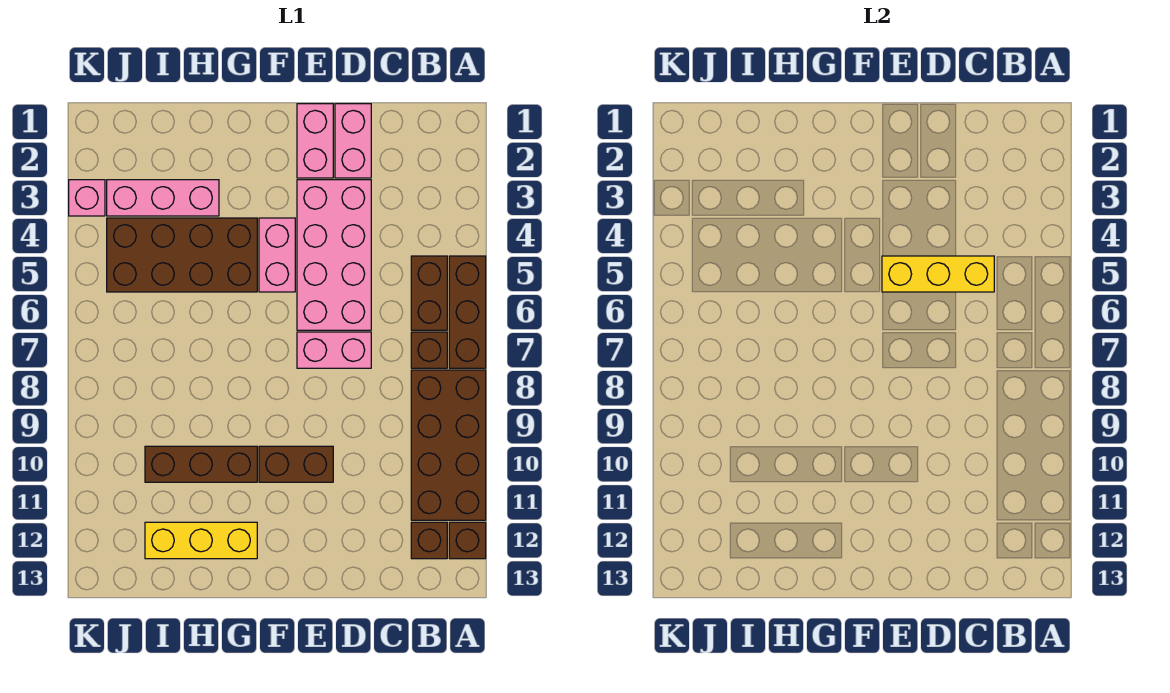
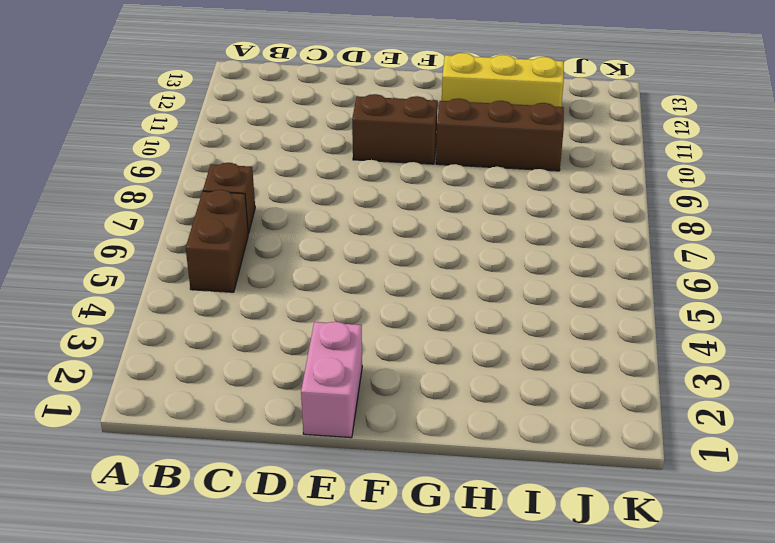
none -> brown 1x3 brick [449,256,486,368]
none -> brown 2x4 brick [411,370,486,520]
none -> brown 1x1 brick [449,522,486,559]

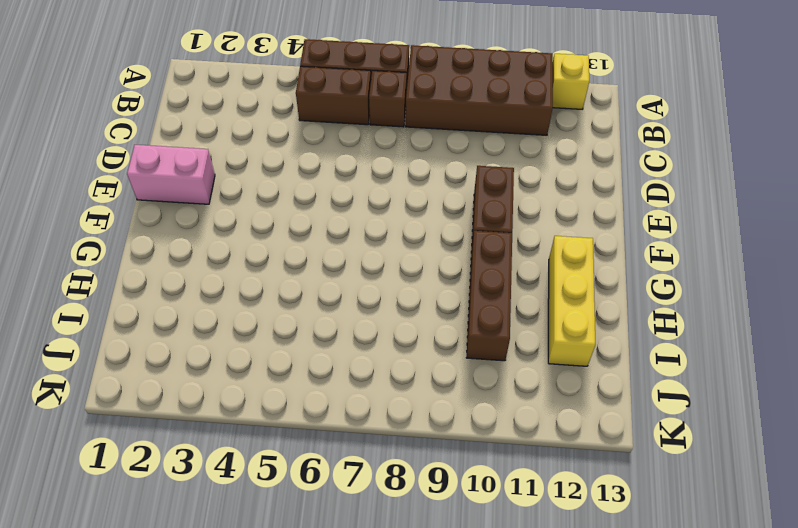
yellow 1x1 brick [553,54,589,109] -> brown 1x1 brick [449,522,486,559]
none -> brown 1x1 brick [411,522,447,559]
none -> pink 1x2 brick [335,104,371,178]
none -> pink 2x4 brick [297,180,371,330]

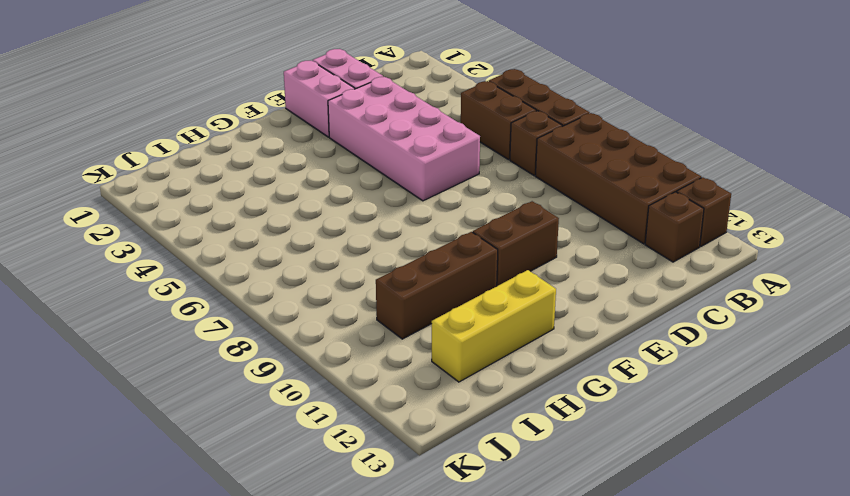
none -> pink 1x2 brick [297,332,371,368]
none -> pink 1x2 brick [259,218,295,292]
none -> brown 2x4 brick [107,218,257,292]

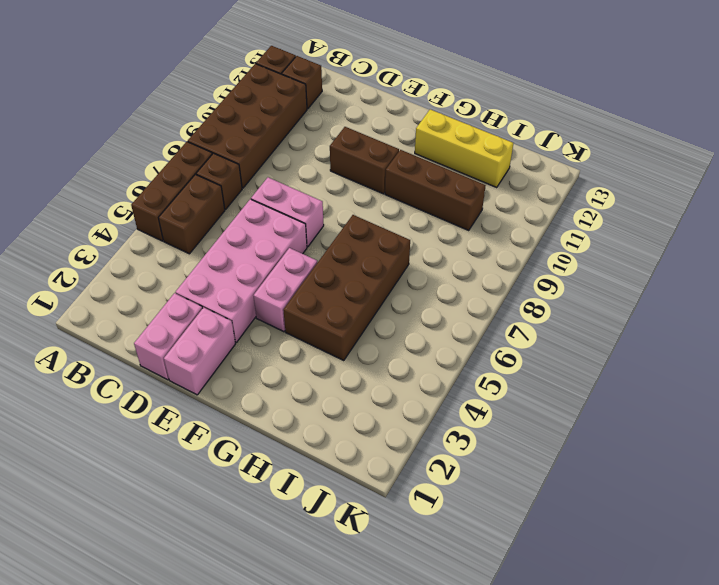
brown 2x4 brick [283,215,410,360] -> brown 2x4 brick turned to [107,218,257,292]
none -> pink 1x3 brick [107,180,219,216]
none -> pink 1x1 brick [69,180,105,216]
none -> yellow 1x3 brick [882,256,994,292]

